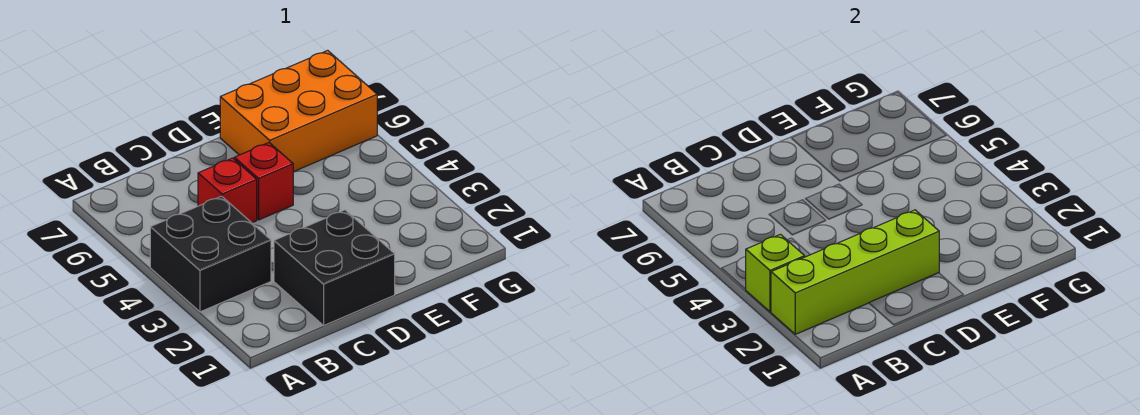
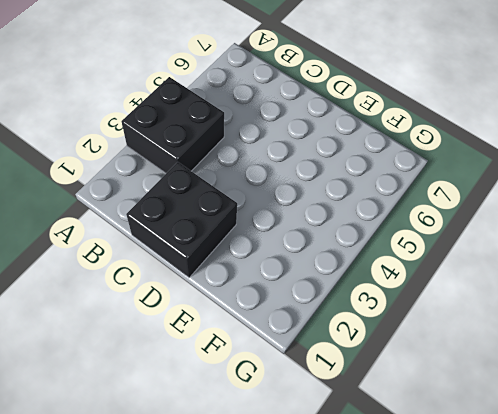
none -> red 1x1 brick [198,158,257,223]
none -> red 1x1 brick [234,143,293,220]

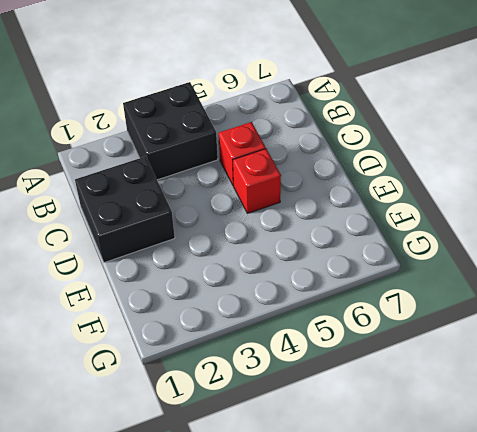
none -> orange 2x3 brick [220,50,377,172]
none -> lime 1x4 brick [771,210,939,334]

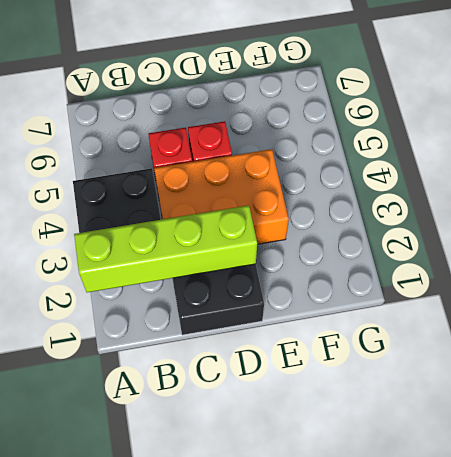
orange 2x3 brick [154,149,289,244] -> orange 2x3 brick moved to [220,50,377,172]
none -> lime 1x1 brick [745,234,805,312]

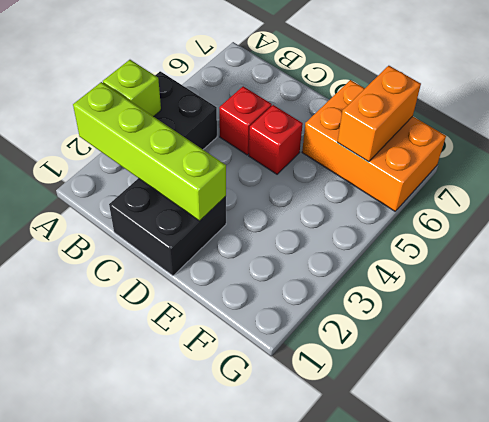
orange 1x2 brick [338,66,421,162] -> none

